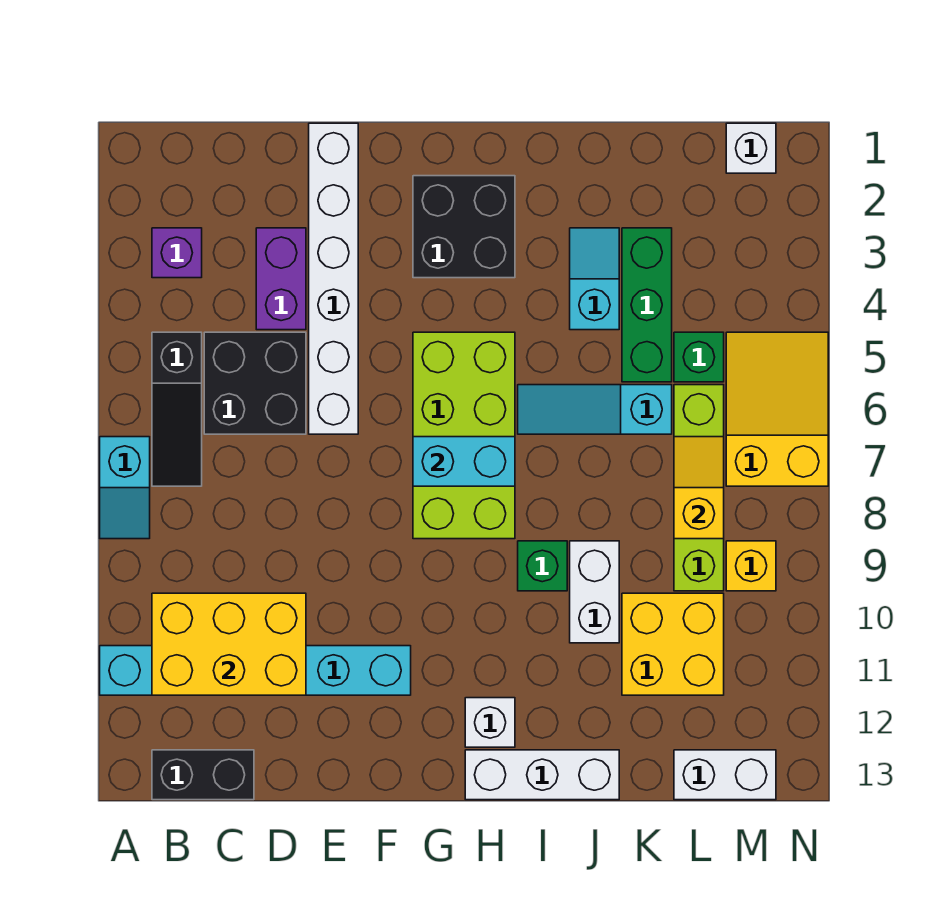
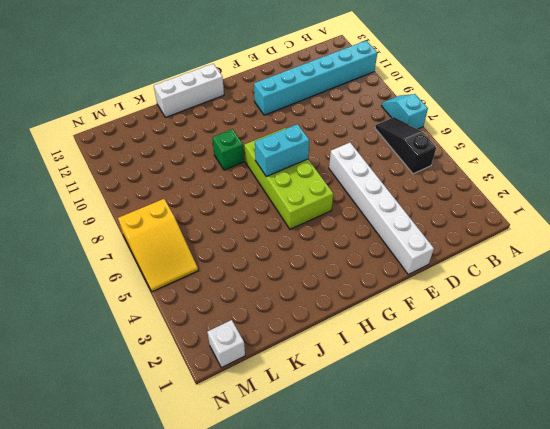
none -> purple 1x1 brick [152,228,202,278]
none -> black 1x2 brick [152,750,254,800]
none -> black 2x2 brick [204,332,306,434]

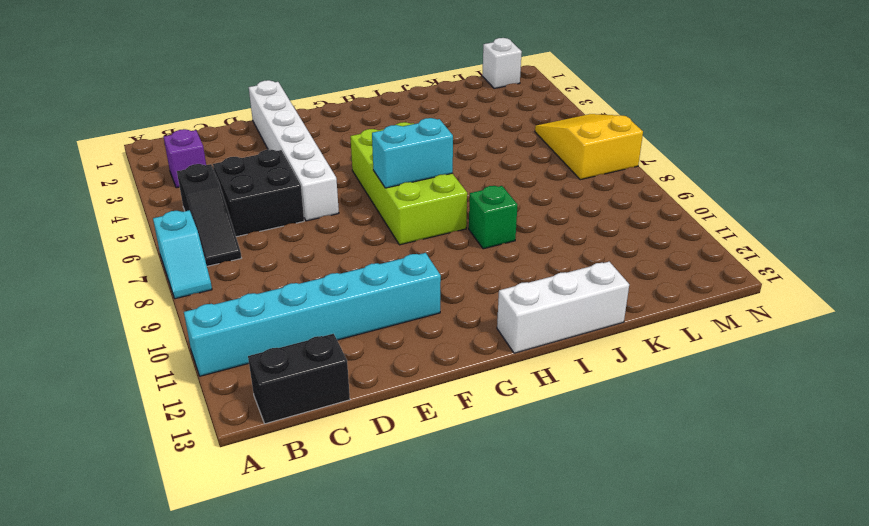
none -> purple 1x2 brick [256,228,306,330]
none -> black 2x2 brick [413,176,515,278]
none -> white 1x1 brick [465,698,515,747]

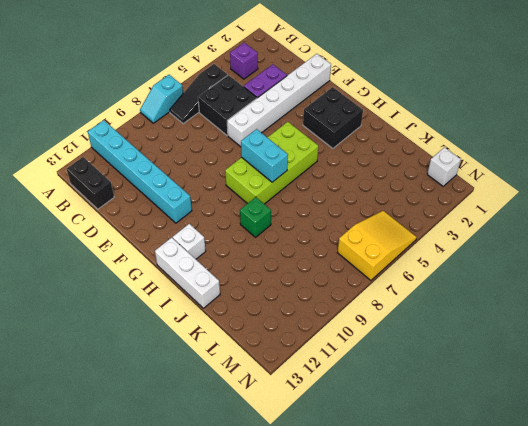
none -> cyan 1x3 slope [518,385,672,434]
none -> cyan 1x2 slope [570,228,619,330]
none -> white 1x2 brick [570,541,619,643]

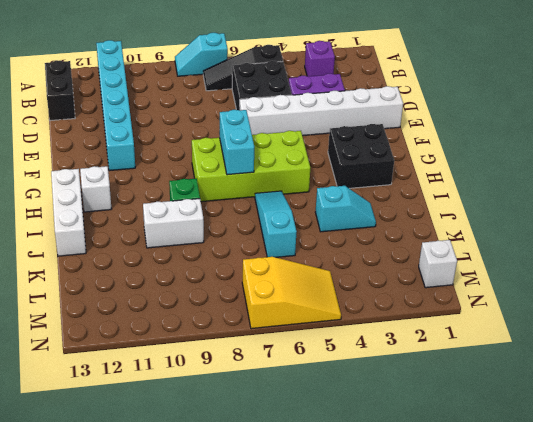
none -> green 1x3 brick [622,228,672,382]
none -> yellow 2x2 brick [622,593,724,695]
none -> green 1x1 brick [674,332,724,382]

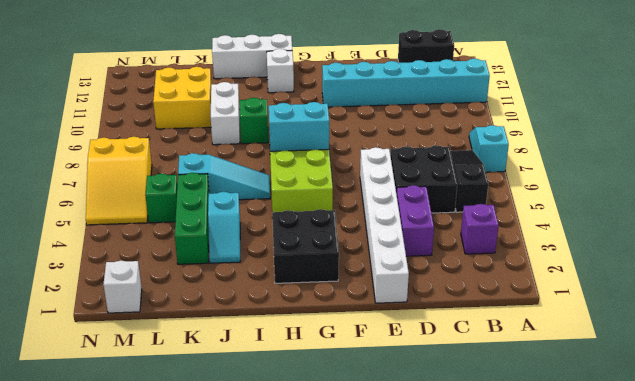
none -> lime 1x4 brick [674,385,724,591]
none -> white 1x2 brick [674,750,776,800]
none -> yellow 1x1 brick [726,541,776,591]

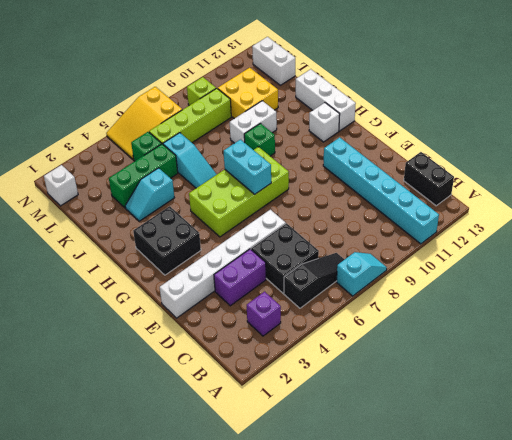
lime 1x1 brick [187,77,216,105] -> yellow 1x1 brick [726,541,776,591]
none -> yellow 2x3 brick [152,593,306,695]
none -> yellow 1x2 slope [674,437,724,539]

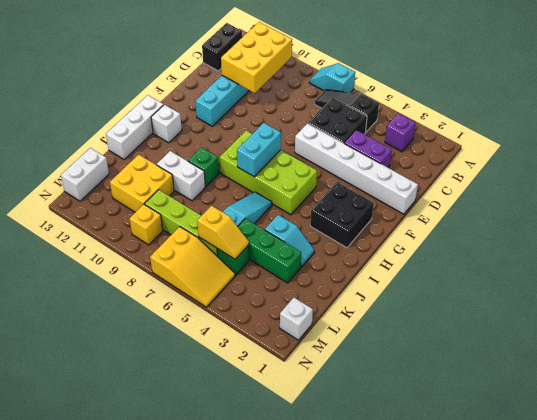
yellow 1x2 slope [197,206,249,259] -> yellow 1x2 slope moved to [674,437,724,539]

